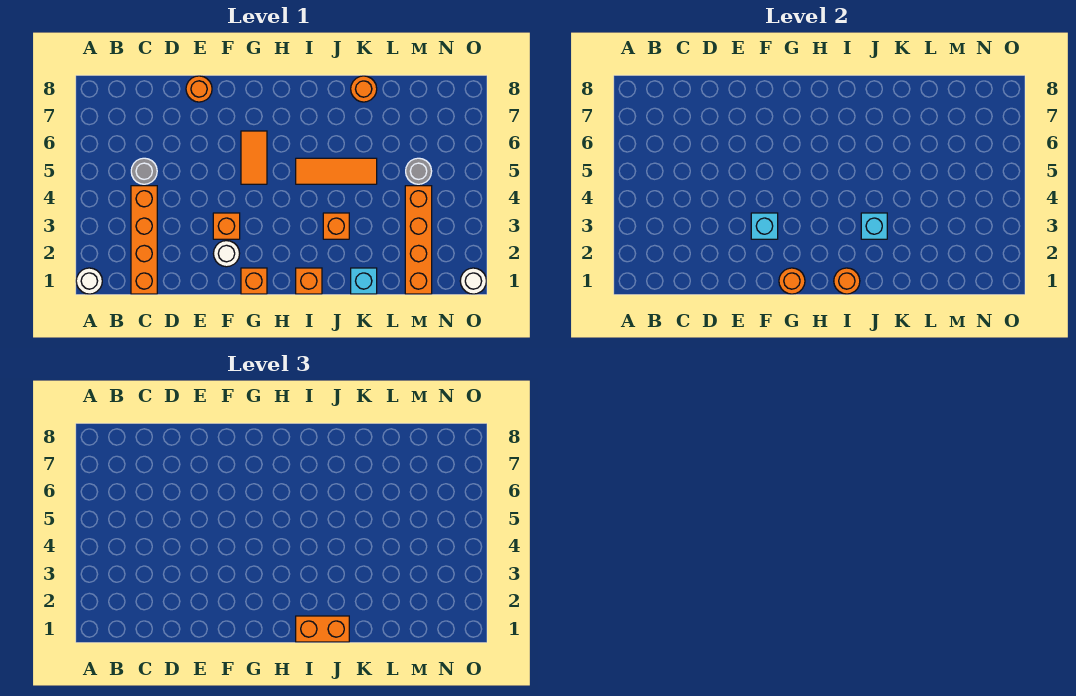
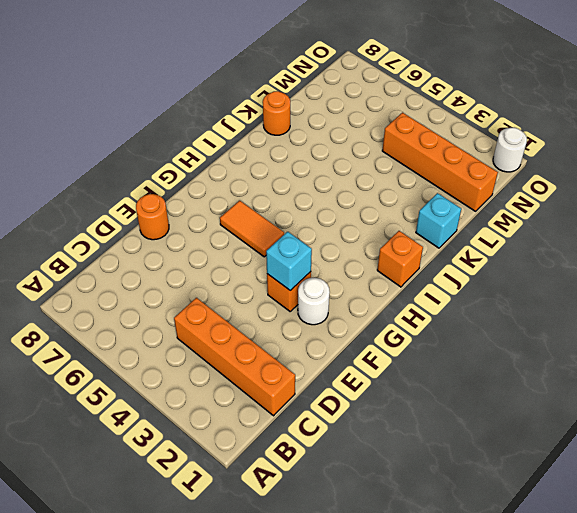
none -> white 1x1 round brick [76,268,102,294]
none -> grey 1x1 round brick [131,158,157,184]
none -> orange 1x1 brick [241,268,267,294]

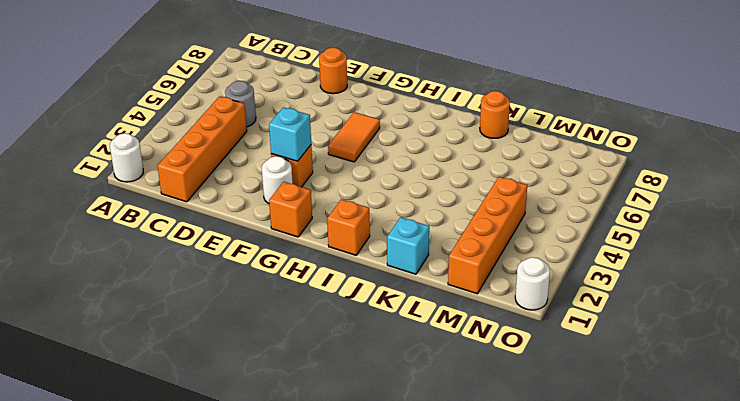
none -> orange 1x3 tile [296,158,377,184]
none -> orange 1x1 brick [323,213,349,239]
none -> grey 1x1 round brick [406,158,432,184]

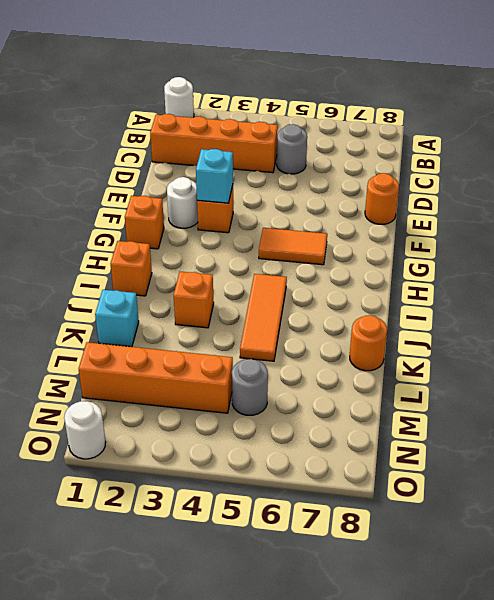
none -> orange 1x1 round brick [779,268,805,294]
none -> orange 1x1 round brick [834,268,860,294]
none -> cyan 1x1 brick [861,213,887,239]

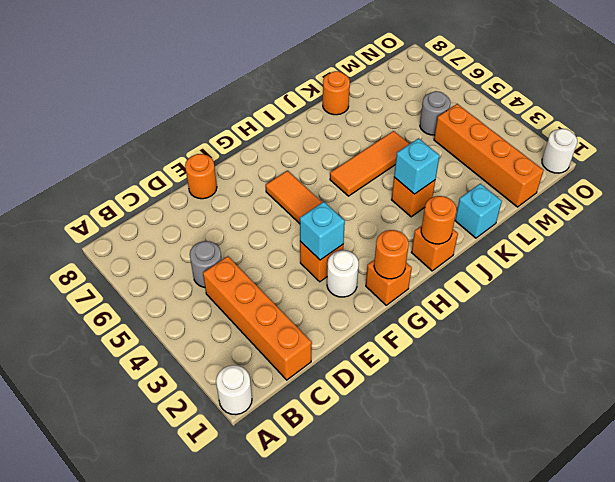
none -> orange 1x2 brick [296,616,349,642]

